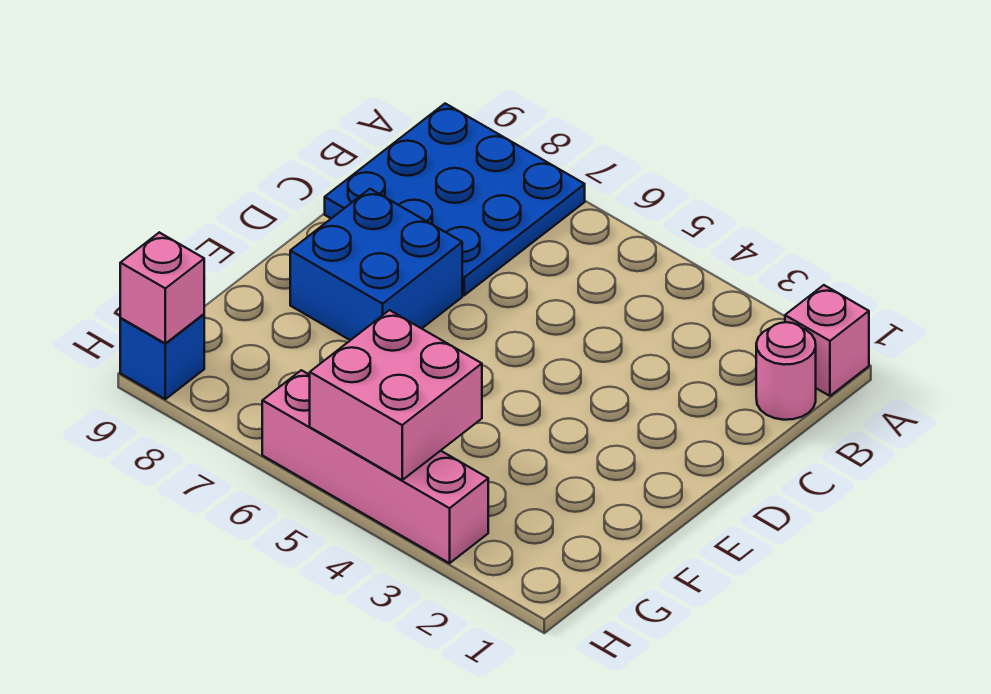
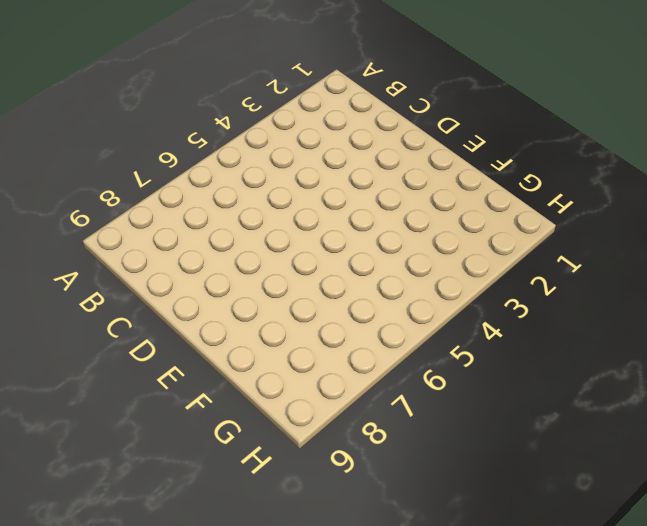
none -> pink 1x1 brick [785,285,869,396]
none -> blue 3x3 plate [325,104,585,295]

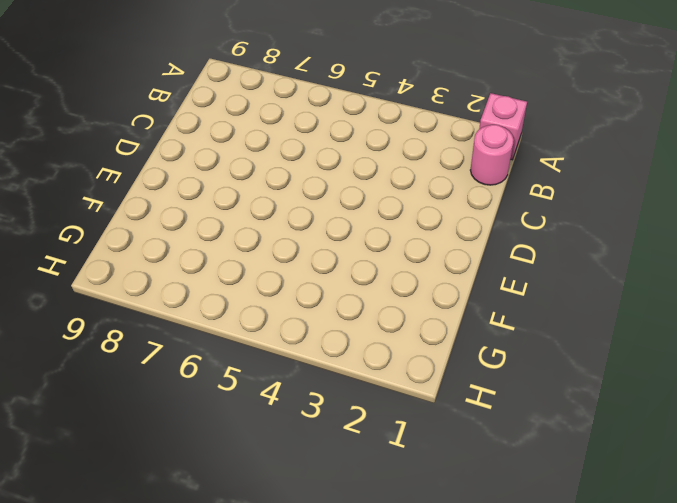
none -> blue 3x3 plate [325,104,585,295]
none -> blue 2x2 brick [290,189,462,340]

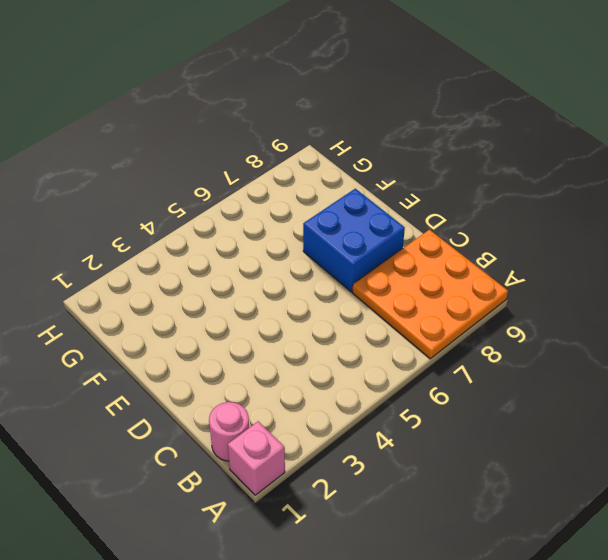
orange 3x3 plate [352,230,508,359] -> blue 3x3 plate [325,104,585,295]
none -> pink 1x4 brick [262,370,488,563]
none -> blue 1x1 brick [120,314,204,399]

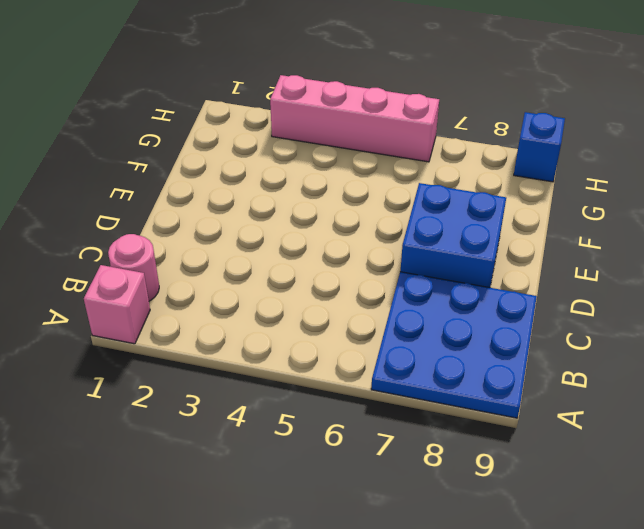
none -> pink 2x2 brick [310,310,482,480]
none -> pink 1x1 brick [120,232,204,343]

